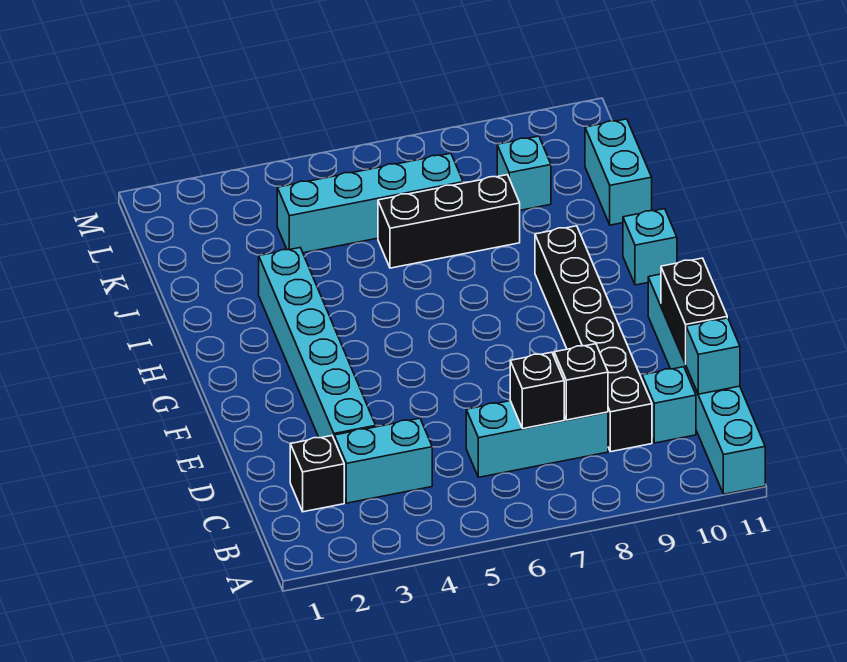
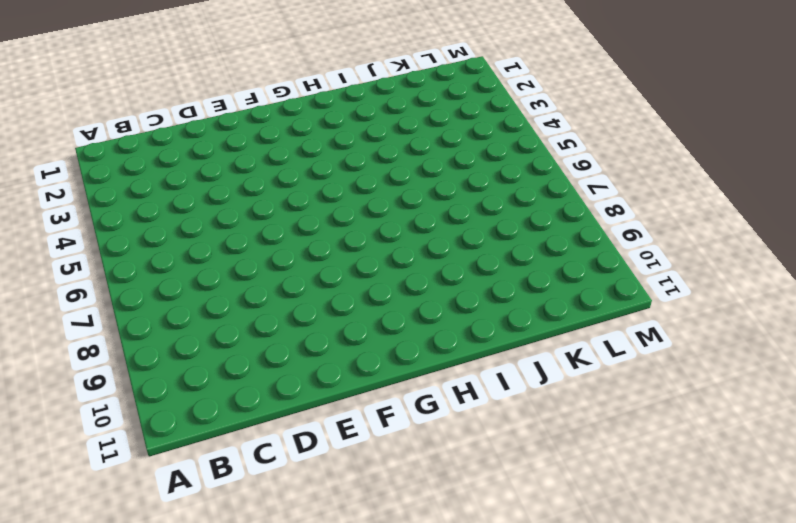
none -> cyan 1x6 brick [648,274,765,494]
none -> black 1x1 brick [290,436,344,512]
none -> cyan 1x2 brick [334,418,432,503]

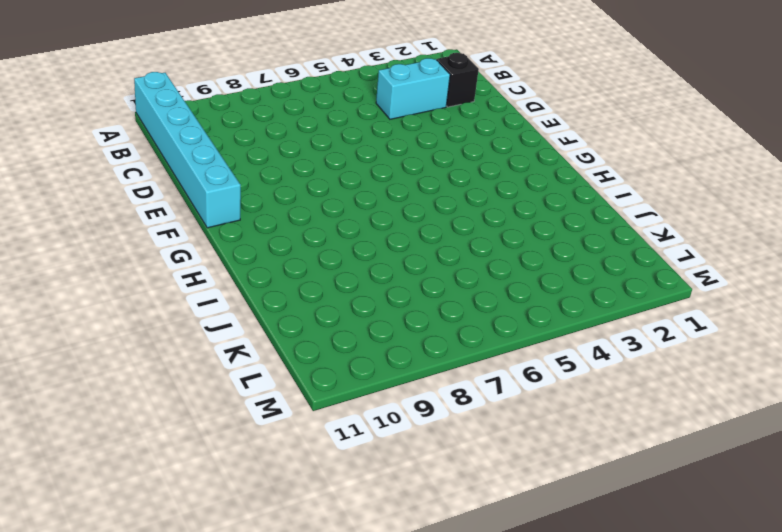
none -> cyan 1x3 brick [466,401,608,477]
none -> black 1x6 brick [535,226,652,452]
none -> cyan 1x1 brick [642,367,696,443]

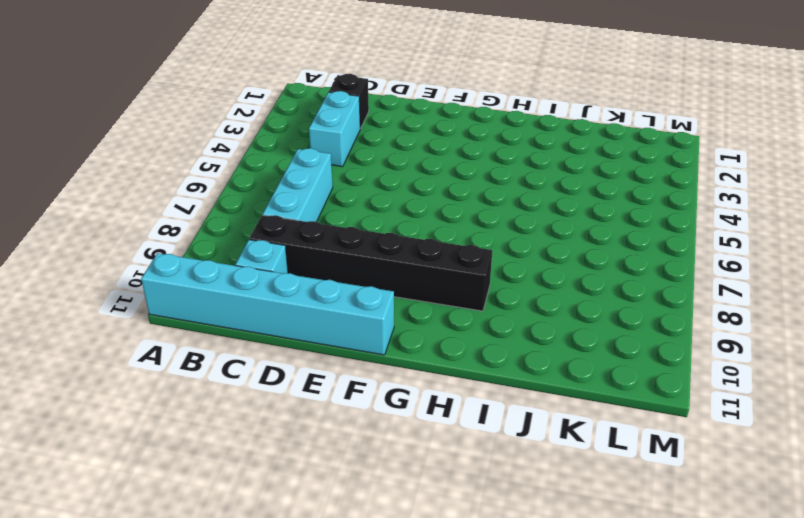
none -> cyan 1x6 brick [259,248,376,438]
none -> cyan 1x1 brick [623,209,677,285]
none -> black 1x3 brick [378,175,520,268]

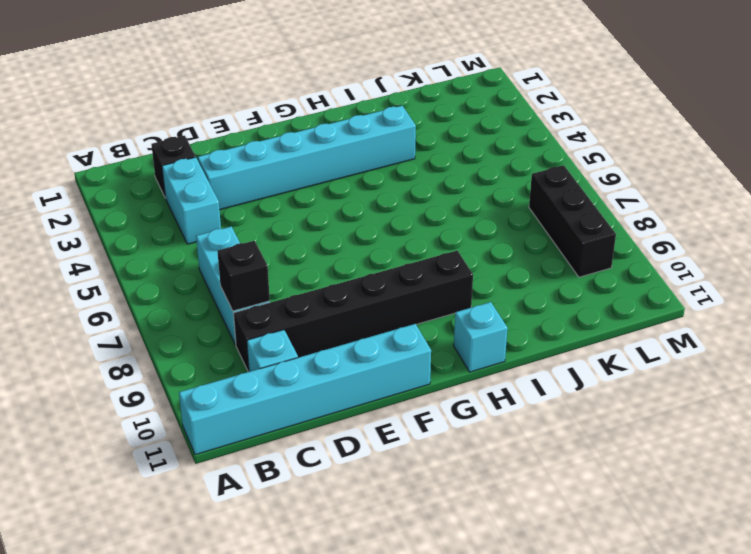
black 1x3 brick [529,165,616,277] -> black 1x3 brick moved to [378,175,520,268]
none -> cyan 1x2 brick [585,119,652,225]
none -> cyan 1x4 brick [277,153,463,253]
none -> cyan 1x1 brick [497,136,551,210]

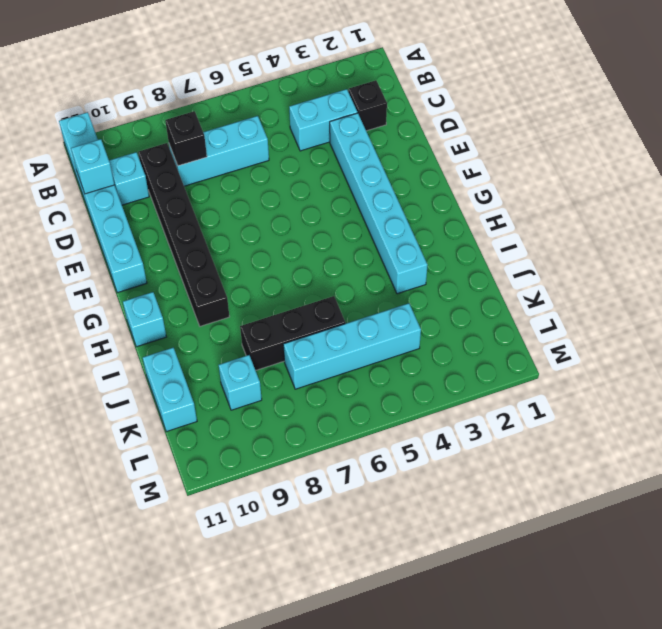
none -> black 1x1 brick [510,352,564,429]
none -> black 1x2 brick [661,258,727,364]

